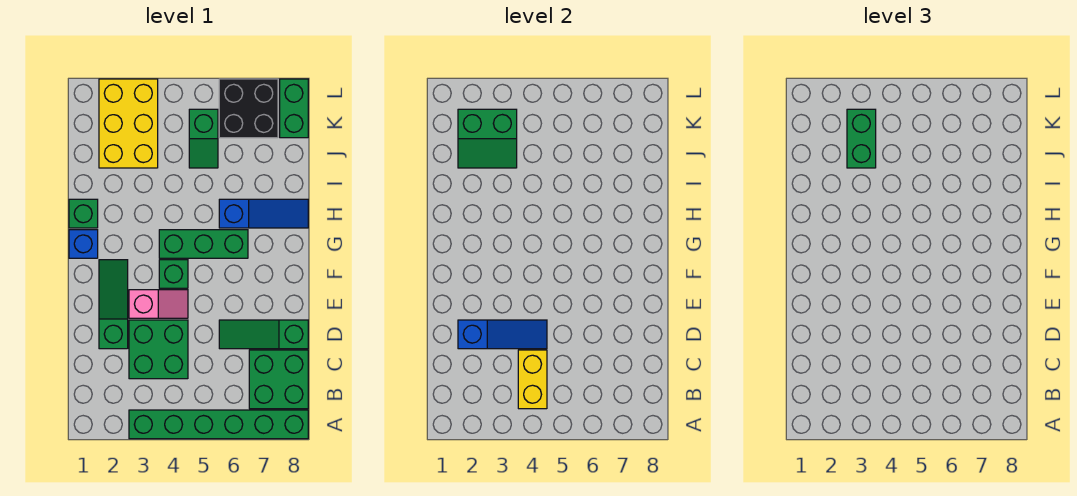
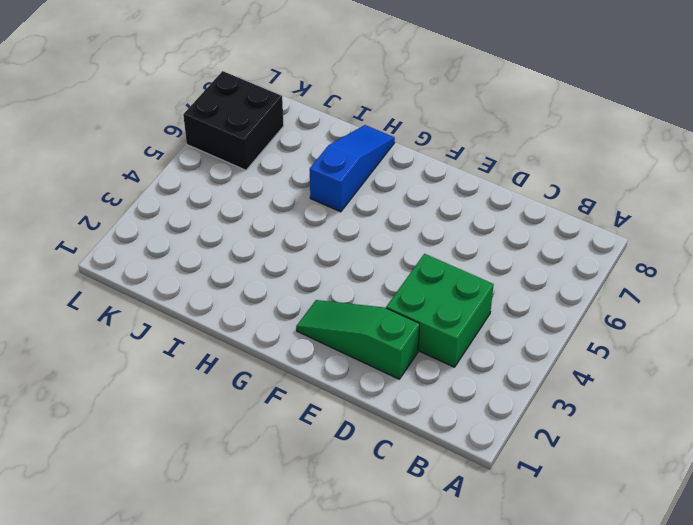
none -> green 1x6 brick [129,410,308,439]
none -> green 2x2 brick [249,350,308,409]
none -> green 1x3 slope [219,320,308,349]

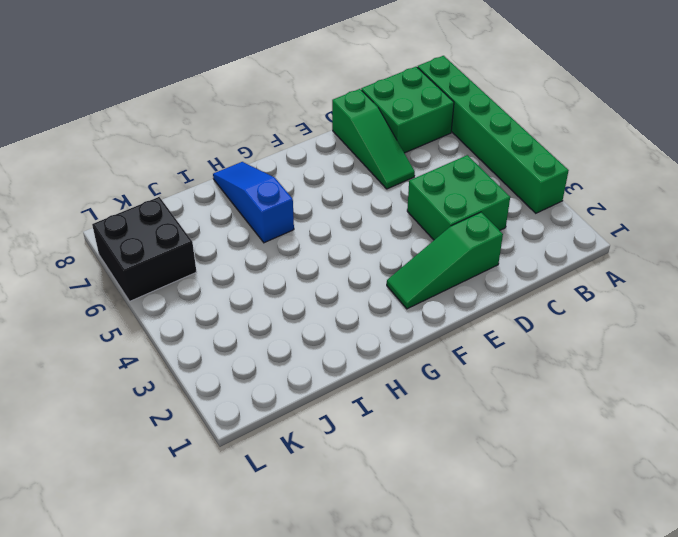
none -> pink 1x2 slope [129,290,188,318]
none -> green 1x1 brick [159,260,188,288]
none -> blue 1x1 brick [69,230,98,258]

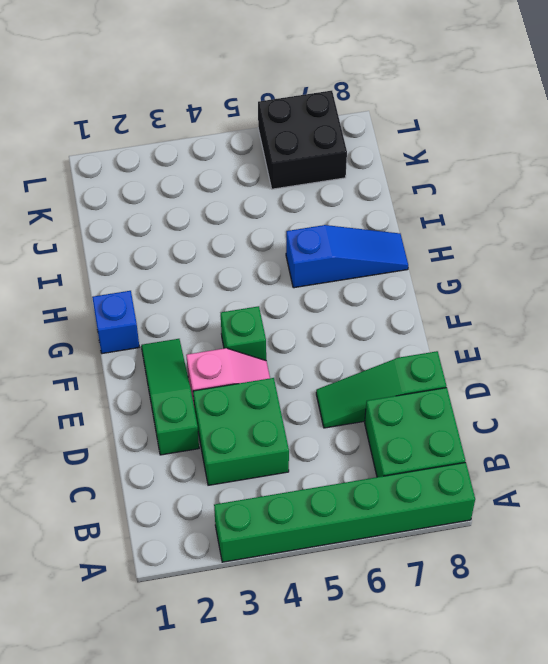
none -> green 1x3 brick [159,230,248,258]
none -> green 1x1 brick [69,199,98,228]
none -> yellow 2x3 brick [99,79,158,168]

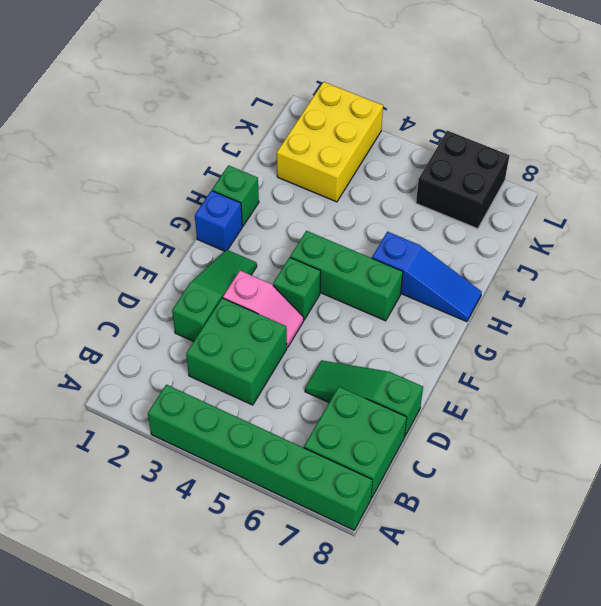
none -> green 1x2 slope [189,109,218,168]
none -> green 1x2 brick [280,79,308,138]
none -> yellow 1x2 brick [518,350,547,409]

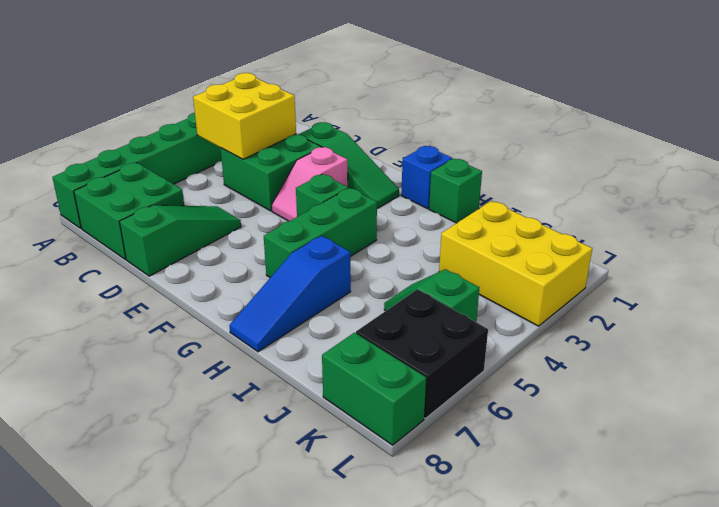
yellow 2x2 brick [193,73,296,159] -> yellow 1x2 brick [518,350,547,409]
none -> blue 1x3 slope [458,320,547,349]
none -> green 2x2 slope [458,109,517,168]
none -> green 1x2 brick [847,109,876,168]

